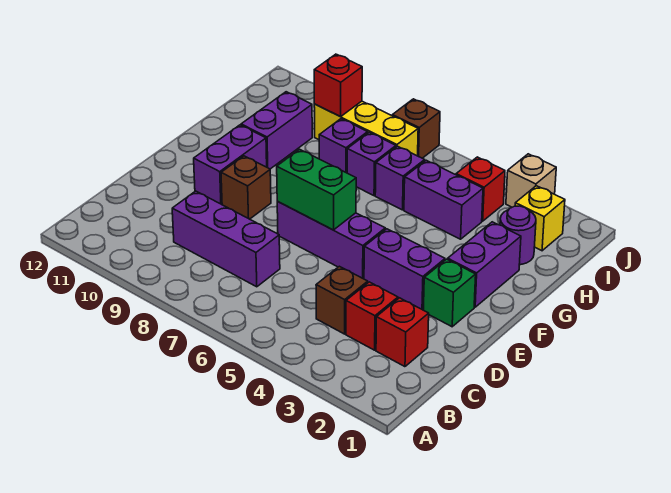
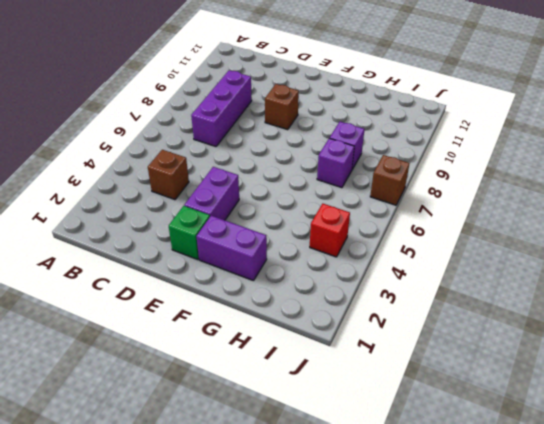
none -> red 1x1 brick [376,298,429,367]
none -> red 1x1 brick [346,282,398,350]
none -> purple 1x3 brick [277,202,385,279]

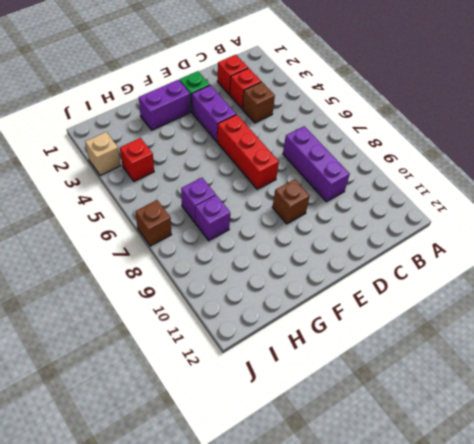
red 1x3 brick [217,115,279,189] -> purple 1x3 brick [277,202,385,279]
none -> purple 1x2 brick [194,125,267,204]
none -> purple 1x2 brick [241,92,312,169]
none -> purple 1x1 round brick [500,206,536,265]

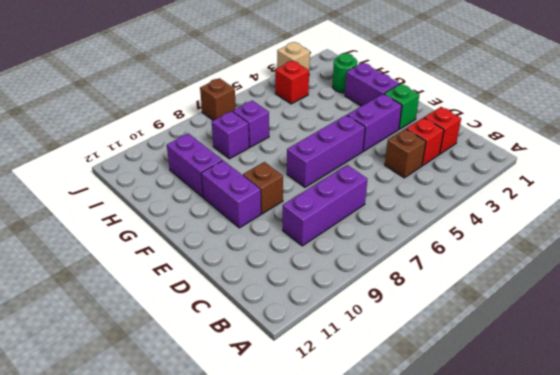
green 1x1 round brick [333,53,357,93] -> purple 1x1 round brick [500,206,536,265]
none -> purple 1x2 brick [404,160,483,239]
none -> purple 1x1 brick [375,146,425,210]
none -> yellow 1x1 brick [515,186,565,251]

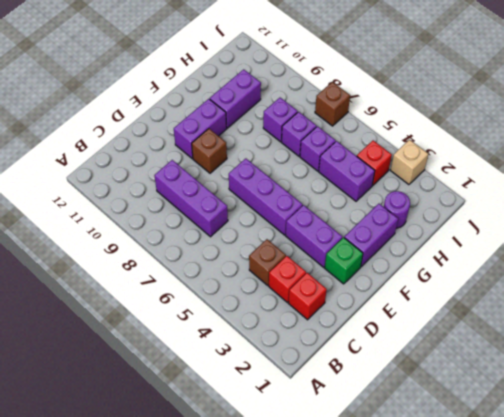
none -> yellow 1x1 brick [515,186,565,251]
none -> yellow 1x3 brick [314,101,418,156]
none -> green 1x2 brick [277,149,356,230]

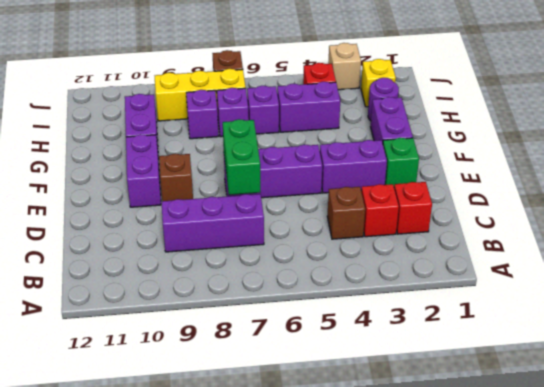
green 1x2 brick [223,119,260,195] -> green 1x2 brick turned to [277,149,356,230]
none -> red 1x1 brick [314,54,362,117]

